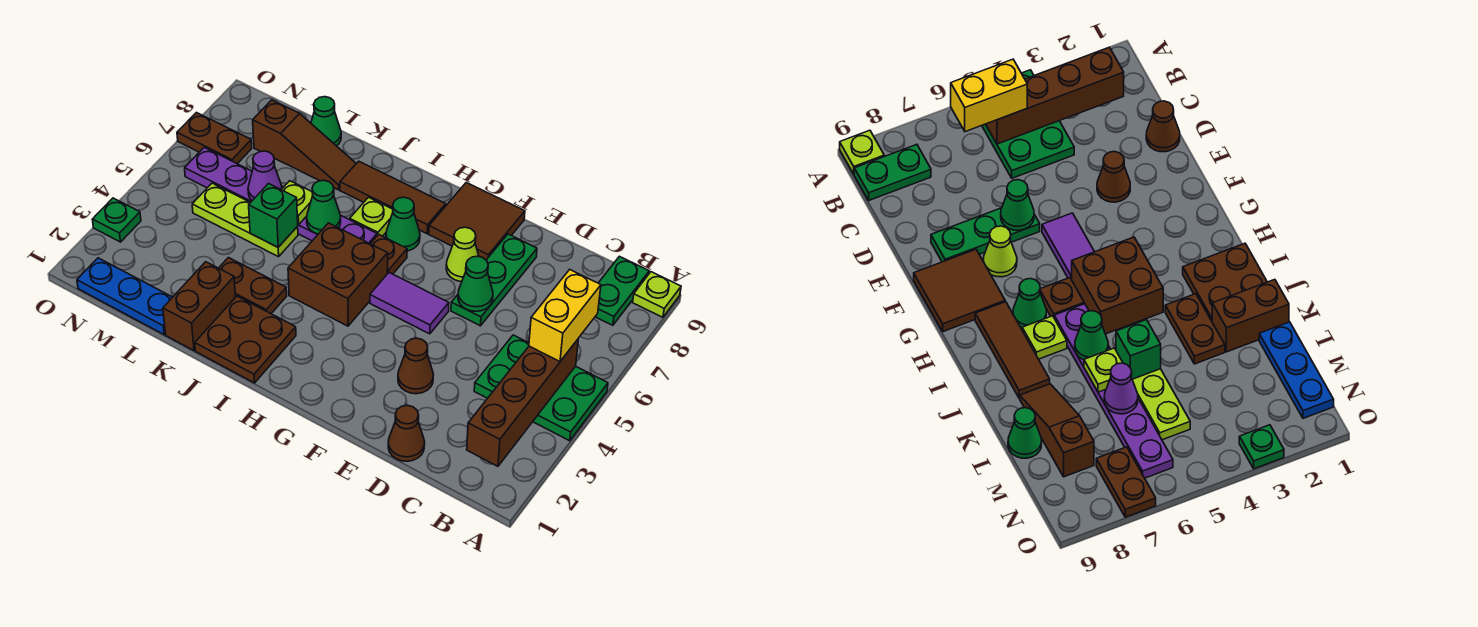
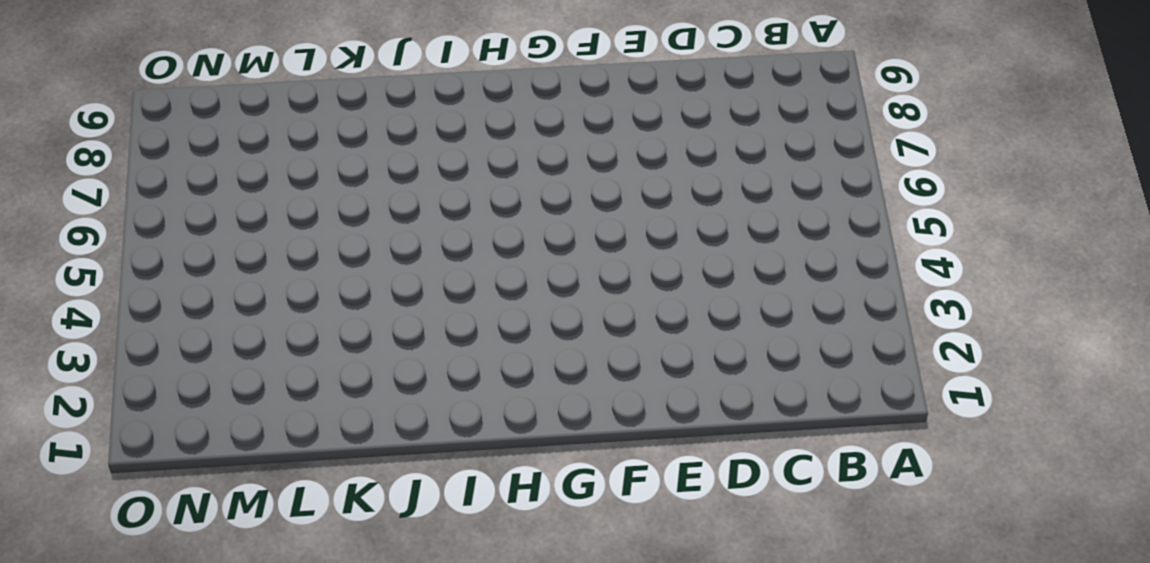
none -> green 2x3 plate [474,335,608,441]
none -> lime 1x1 plate [633,272,681,317]
none -> green 1x2 plate [595,256,649,325]
none -> brown 1x1 cone [388,405,425,461]

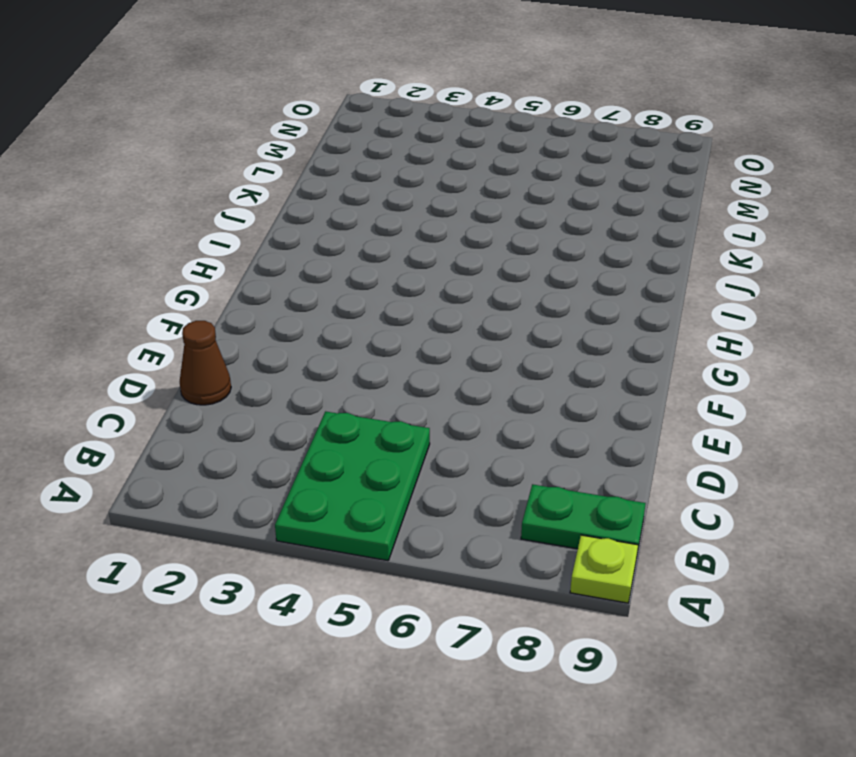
none -> brown 1x1 cone [398,338,434,394]
none -> green 1x3 plate [451,234,537,326]
none -> purple 1x2 tile [370,273,449,334]
none -> lime 1x1 cone [446,227,479,282]

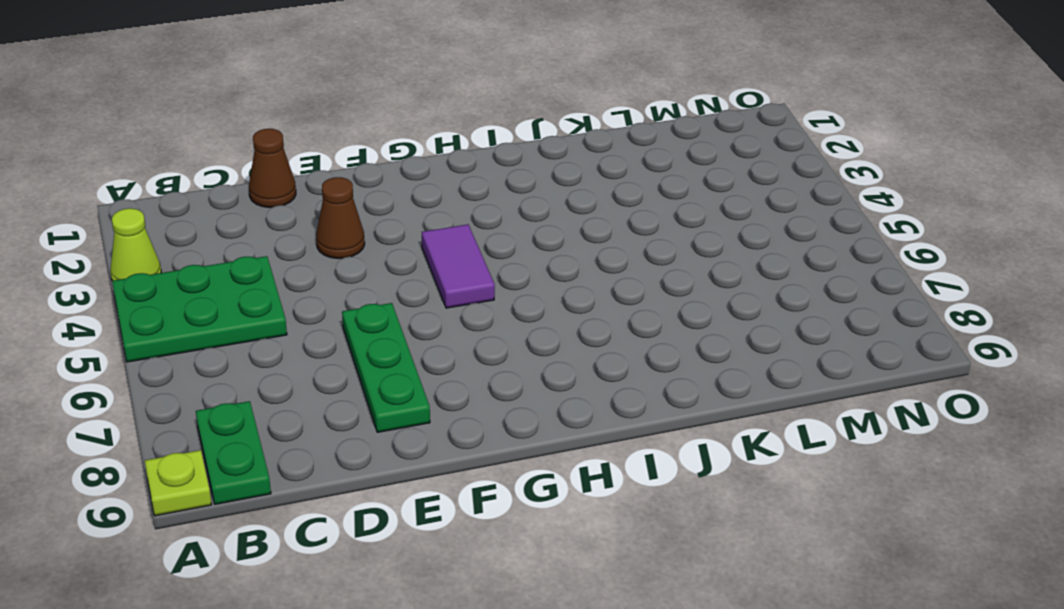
lime 1x1 cone [110,208,161,281] -> lime 1x1 cone moved to [446,227,479,282]
purple 1x2 tile [422,224,495,308] -> purple 1x2 tile turned to [370,273,449,334]
none -> brown 2x2 tile [429,183,525,260]
none -> brown 2x2 brick [288,223,388,326]
none -> brown 1x1 plate [370,234,407,274]
none -> green 1x1 cone [386,197,420,251]

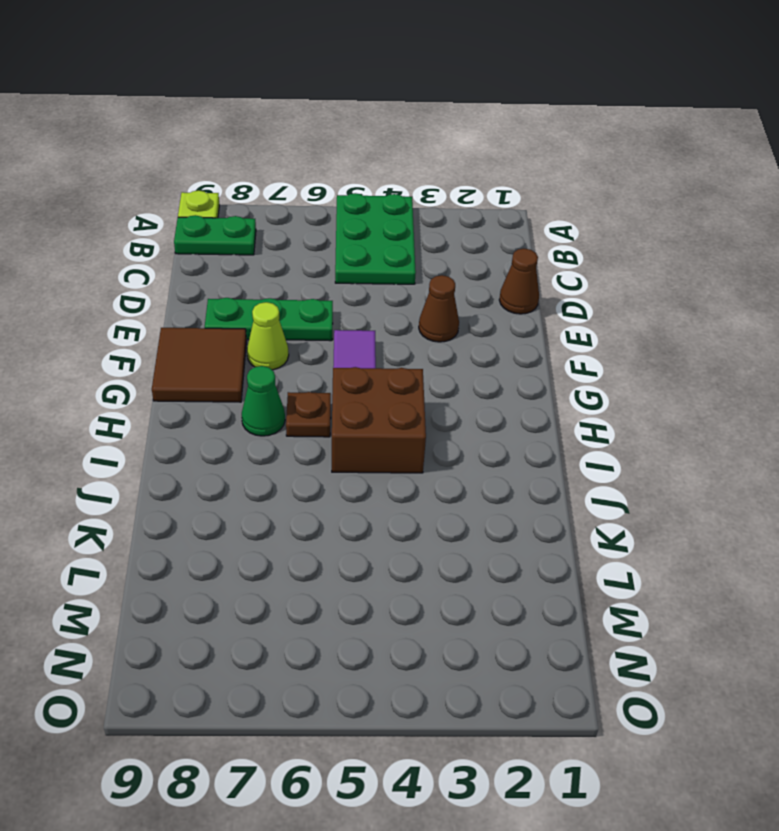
none -> brown 1x3 tile [340,161,446,234]
none -> brown 2x2 plate [195,296,296,383]
none -> purple 1x6 plate [185,147,377,244]
none -> lime 1x1 plate [350,197,393,236]

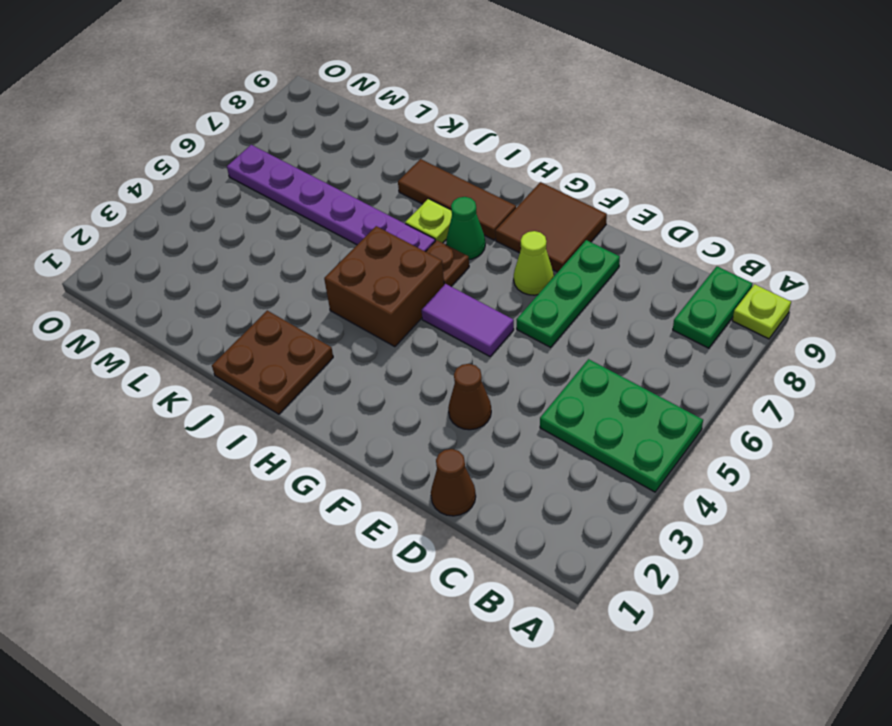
none -> brown 1x2 plate [219,258,287,314]
none -> brown 1x2 brick [163,262,236,350]
none -> lime 1x3 plate [192,183,298,257]
none -> brown 1x3 slope [253,100,356,190]

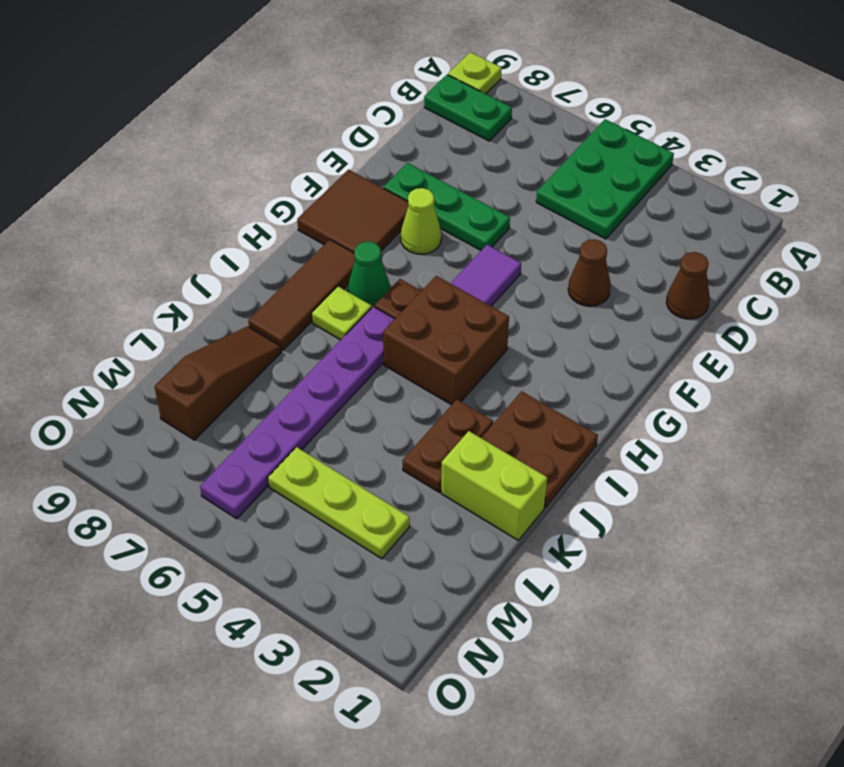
lime 1x2 brick [441,431,547,540] -> brown 1x2 brick [163,262,236,350]
lime 1x3 plate [268,447,410,559] -> lime 1x3 plate turned to [192,183,298,257]
none -> blue 1x3 plate [77,258,172,334]
none -> green 1x1 cone [311,97,341,146]
none -> brown 1x2 plate [177,113,252,164]
none -> green 1x1 plate [92,198,141,242]

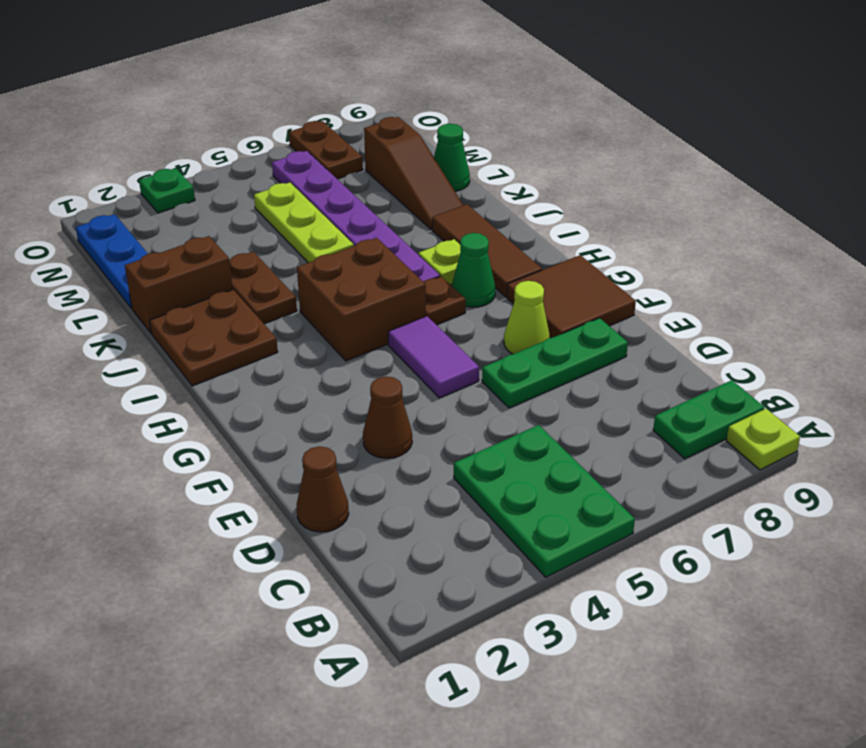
none -> brown 1x4 brick [467,339,578,466]
none -> green 1x1 cone [458,256,493,311]
none -> green 1x1 cone [307,180,341,234]
none -> green 1x1 brick [249,184,298,247]

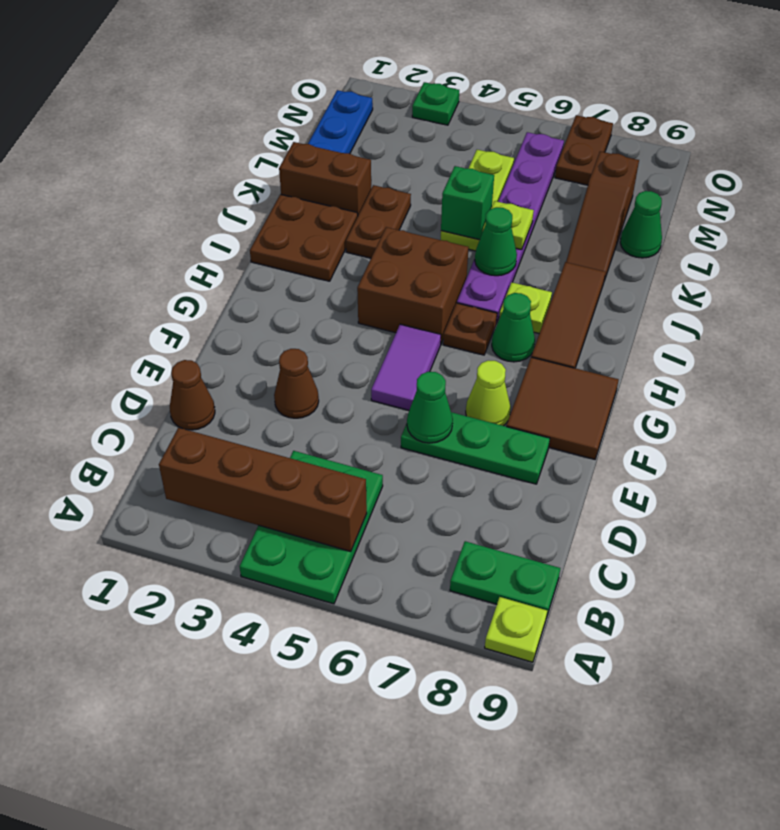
none -> purple 1x1 cone [248,151,282,201]
none -> yellow 1x2 brick [529,270,601,361]

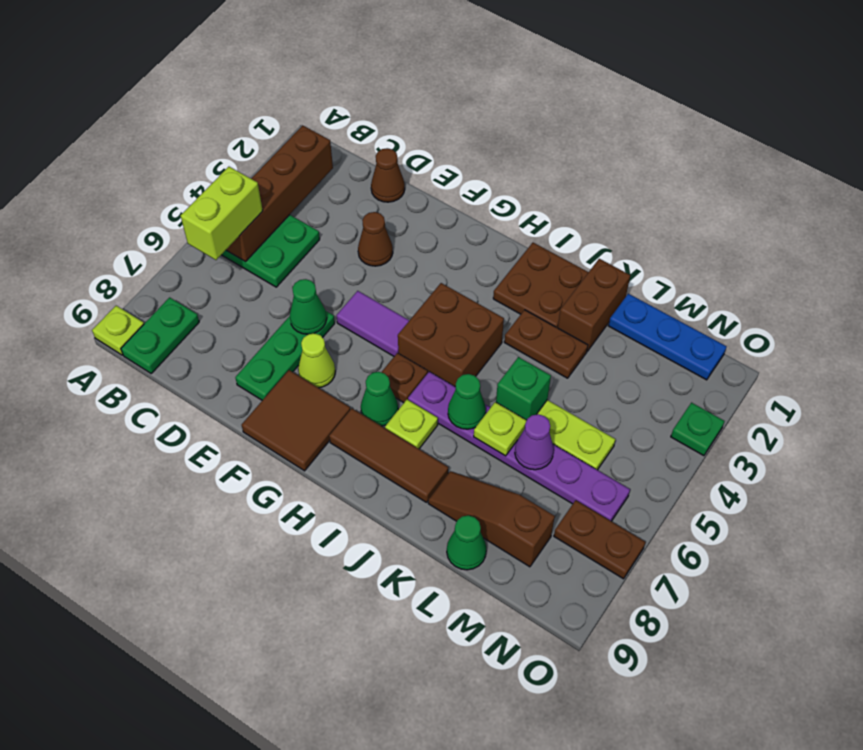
lime 1x2 brick [181,167,263,260] -> yellow 1x2 brick [529,270,601,361]

